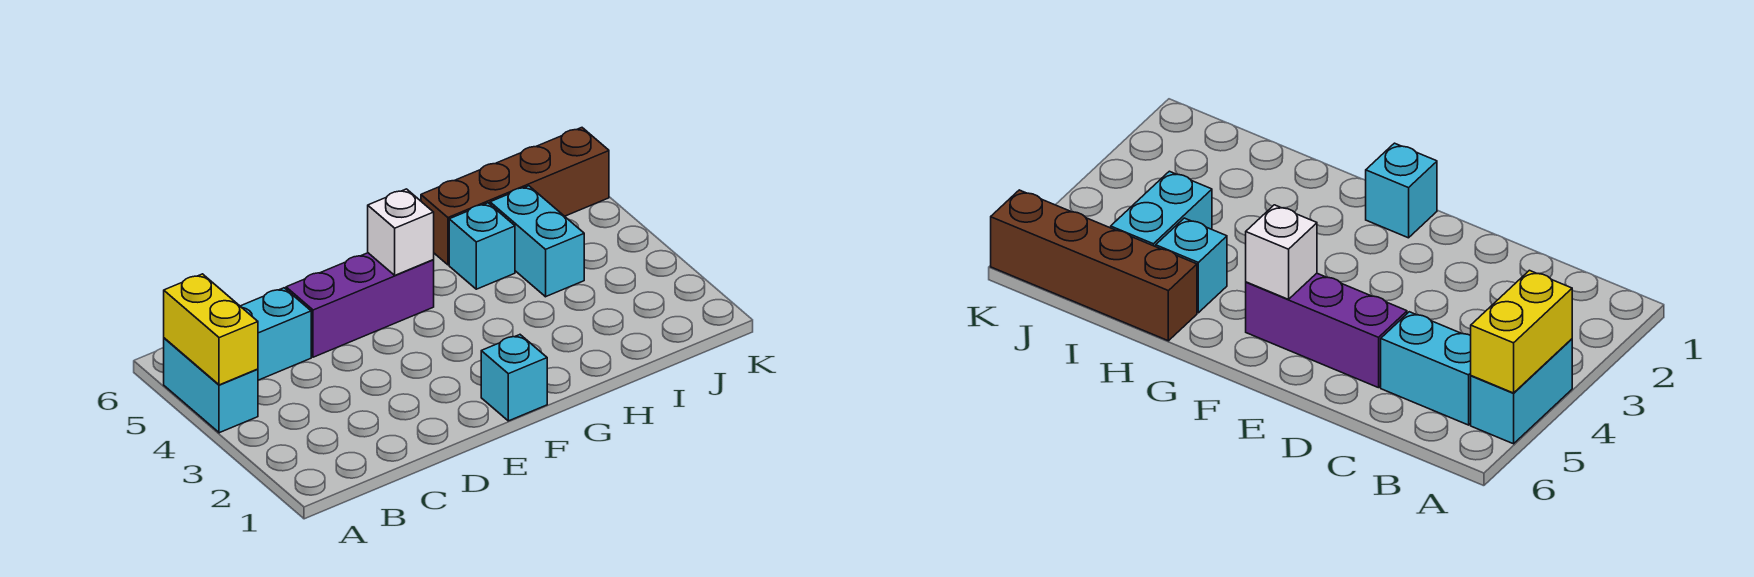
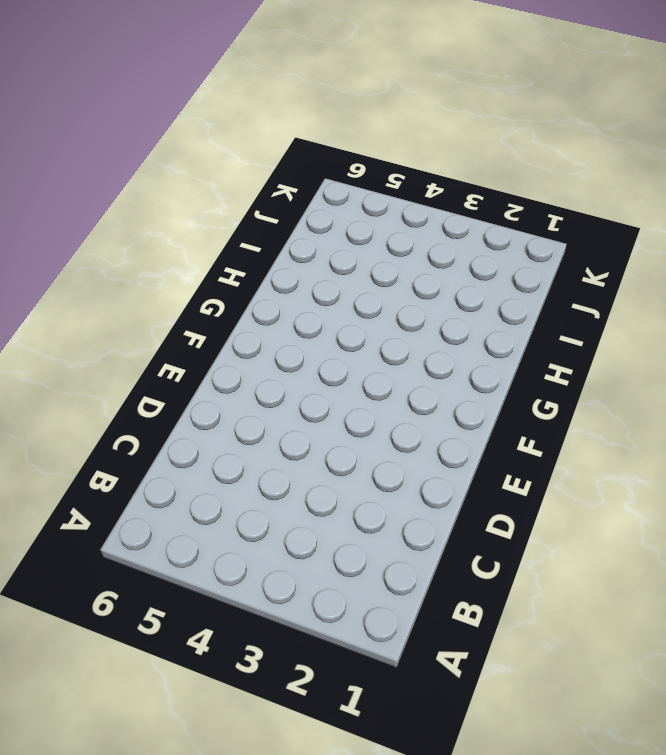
none -> cyan 1x2 brick [164,338,258,433]
none -> cyan 1x2 brick [240,288,311,380]

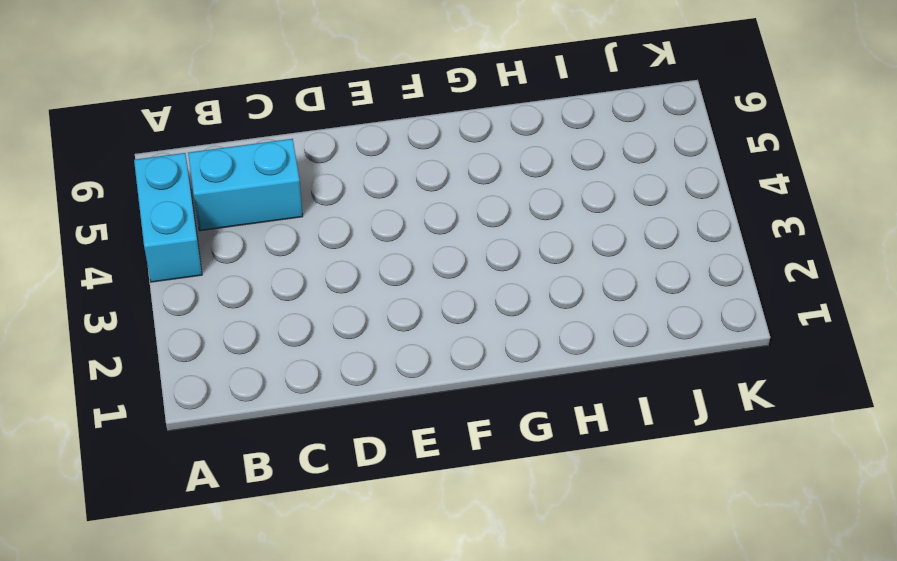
none -> purple 1x3 brick [286,253,434,357]
none -> cyan 1x1 brick [481,335,547,421]

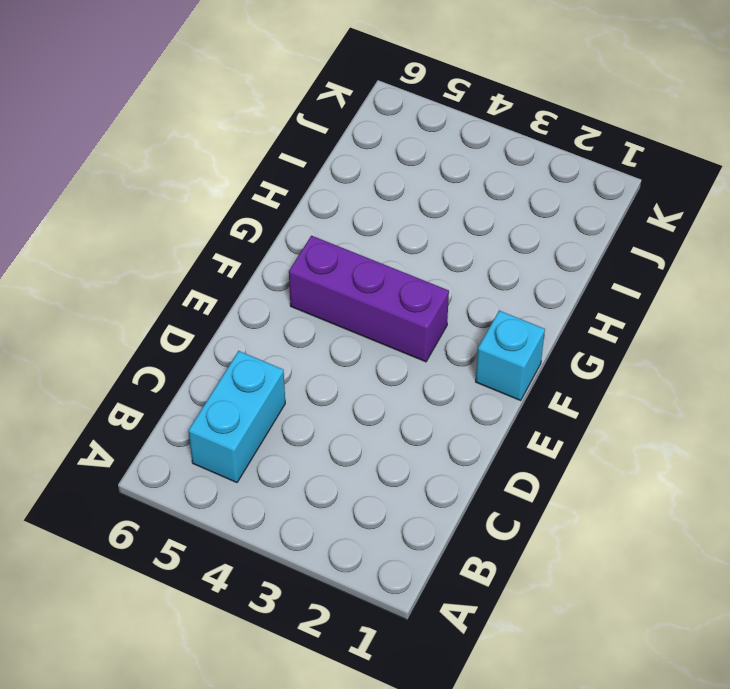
purple 1x3 brick [289,236,449,362] -> purple 1x3 brick turned to [286,253,434,357]
none -> cyan 1x2 brick [164,338,258,433]
none -> cyan 1x1 brick [449,203,515,289]

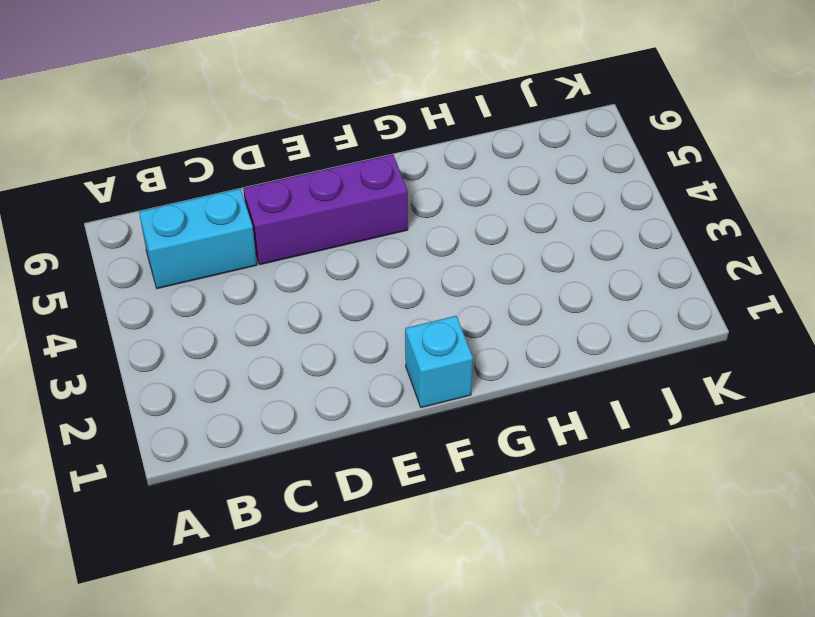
none -> cyan 1x2 brick [164,338,258,433]
none -> cyan 1x1 brick [449,203,515,289]

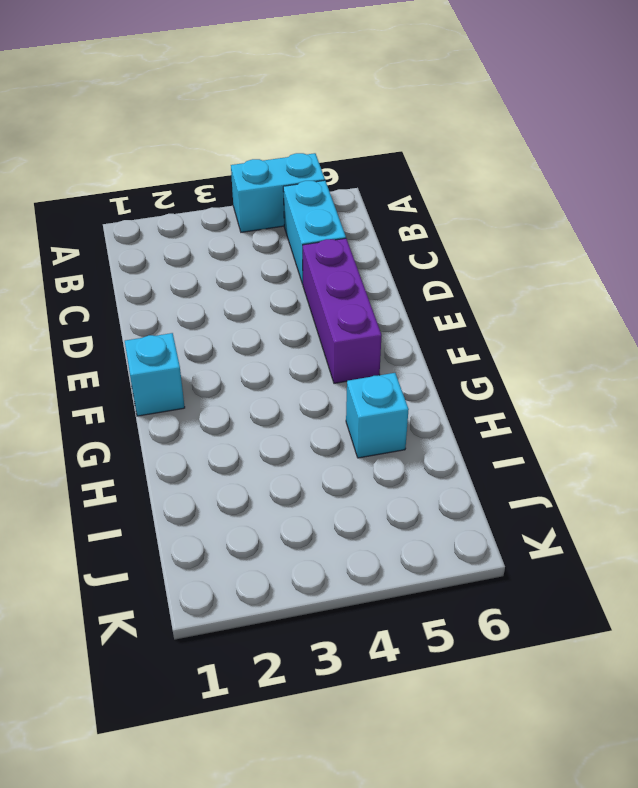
none -> brown 1x4 brick [421,128,609,265]
none -> cyan 1x2 brick [490,186,584,297]

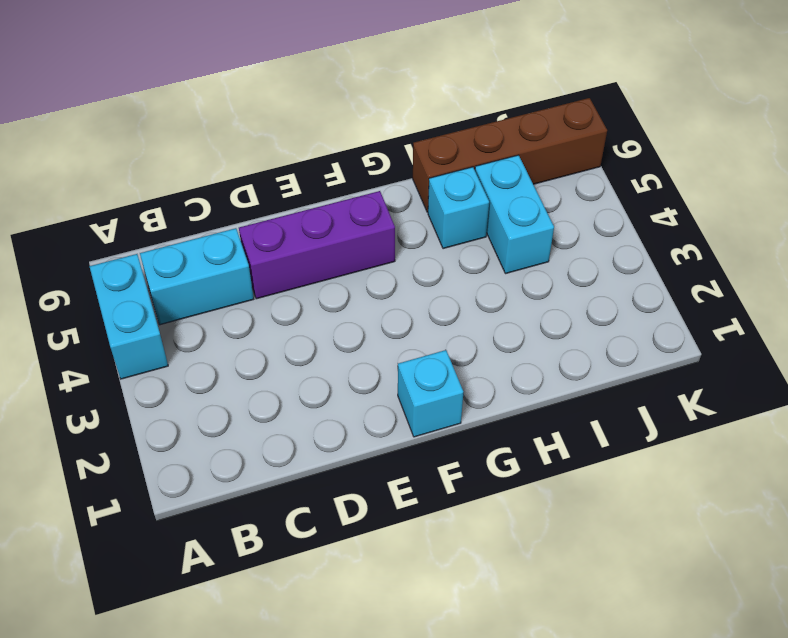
none -> yellow 1x2 brick [164,274,258,385]
none -> white 1x1 brick [368,189,434,275]

